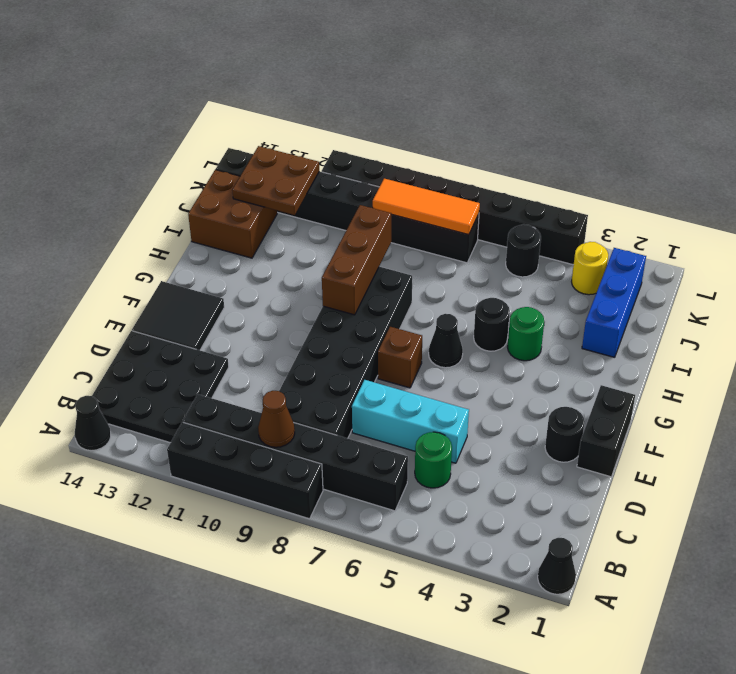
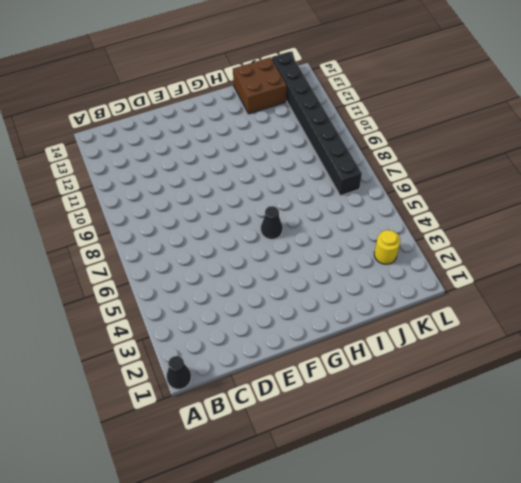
none -> black 1x4 brick [167,422,323,519]
none -> black 1x1 cone [75,396,111,451]
none -> black 1x6 brick [183,394,408,511]

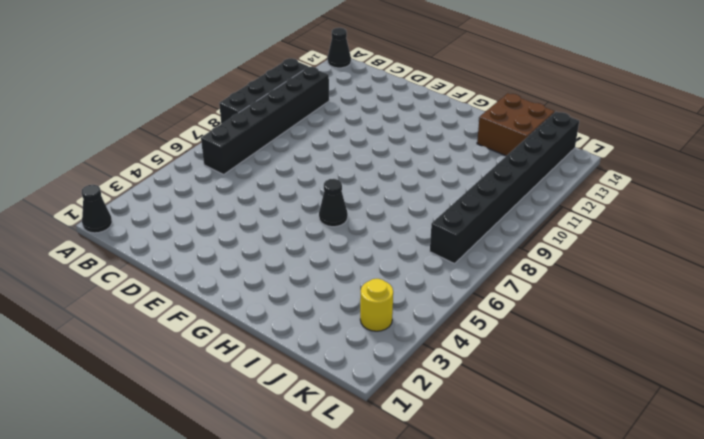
none -> black 3x3 plate [92,331,229,443]
none -> green 1x1 round brick [415,432,452,488]
none -> black 2x6 brick [279,267,412,438]

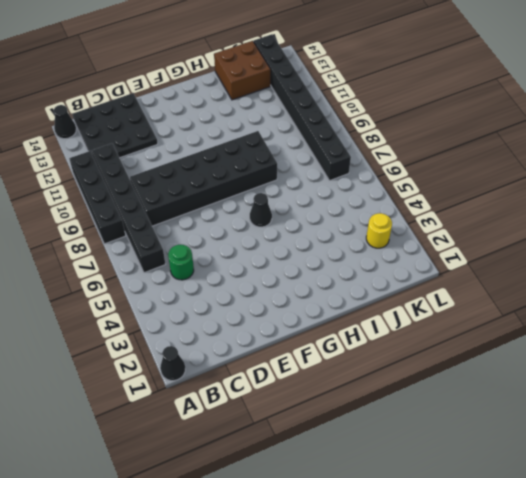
none -> cyan 1x3 brick [352,380,469,463]
none -> black 1x2 brick [577,385,635,477]
none -> black 1x1 round brick [545,407,585,462]

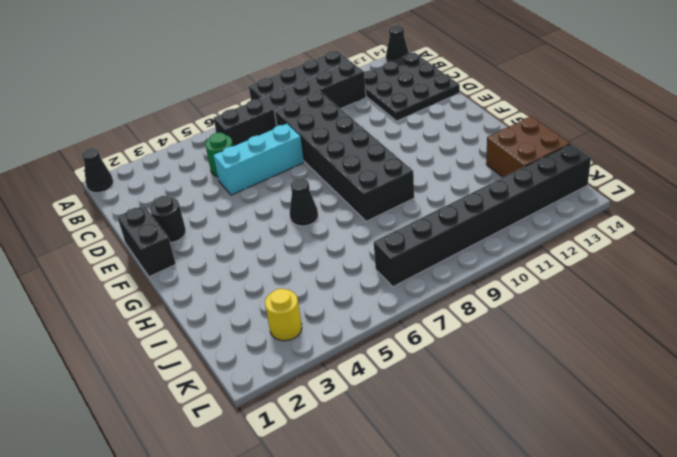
none -> black 2x2 tile [132,281,224,350]
none -> brown 1x1 brick [378,327,422,388]
none -> green 1x1 round brick [508,307,544,361]

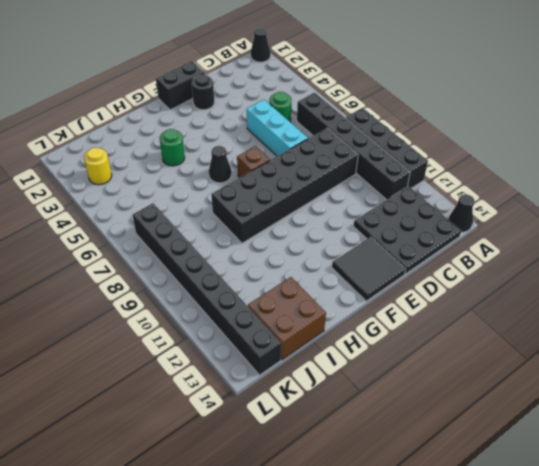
none -> black 1x1 round brick [474,298,510,351]
none -> blue 1x3 brick [582,248,646,357]
none -> black 1x1 round brick [506,224,541,277]

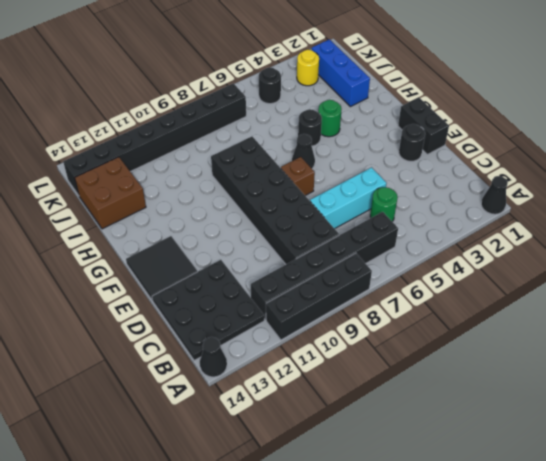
none -> black 1x8 brick [322,150,588,265]
none -> brown 1x1 cone [258,391,295,447]
none -> brown 1x3 brick [322,205,392,315]

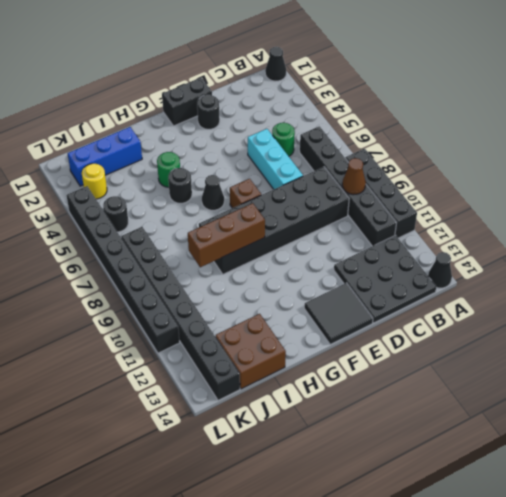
none -> brown 2x2 plate [232,146,319,215]
none -> orange 1x3 tile [373,179,480,235]

